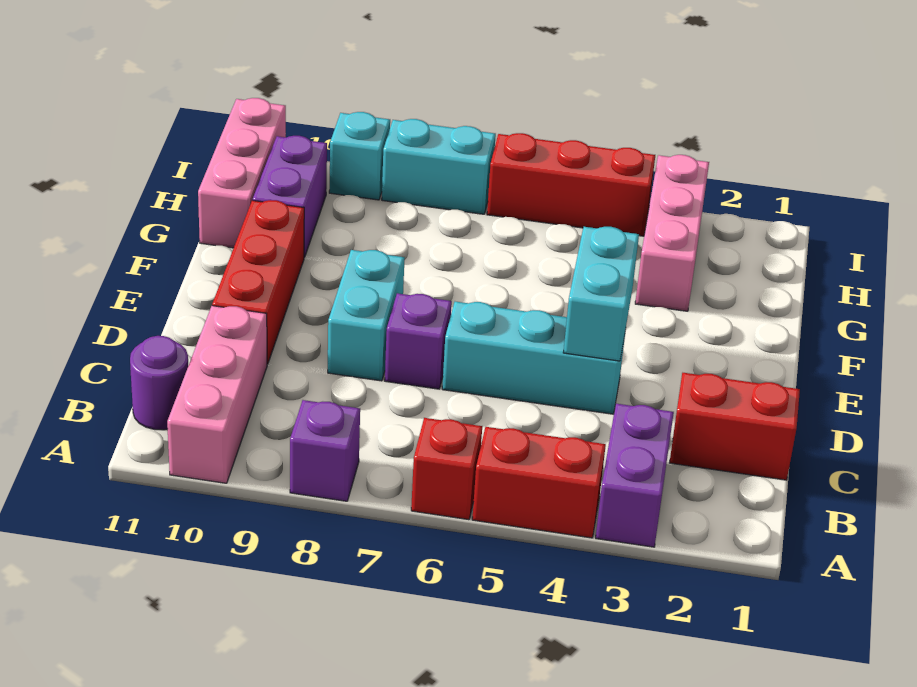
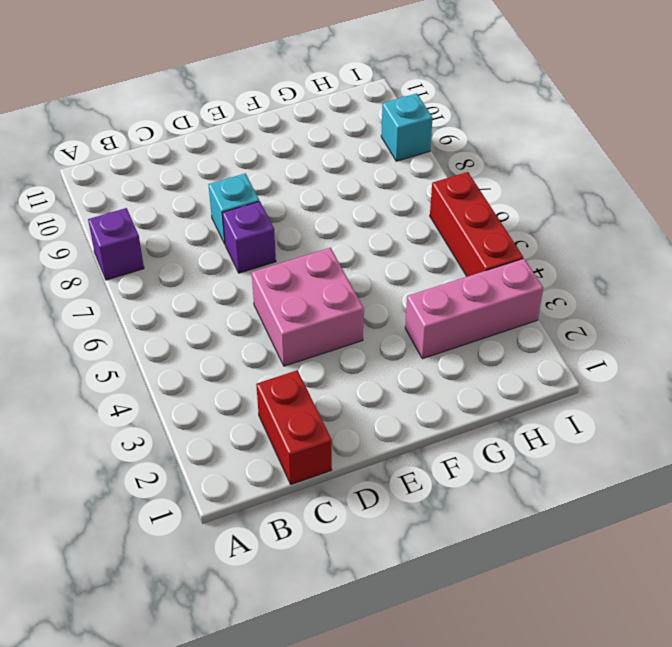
pink 2x2 brick [252,248,364,366] -> cyan 1x3 brick [442,302,626,414]
cyan 1x1 brick [208,173,259,244] -> cyan 1x2 brick [328,250,405,381]
none -> purple 1x2 brick [596,404,674,547]
none -> red 1x2 brick [472,427,606,538]
none -> red 1x1 brick [411,418,482,520]

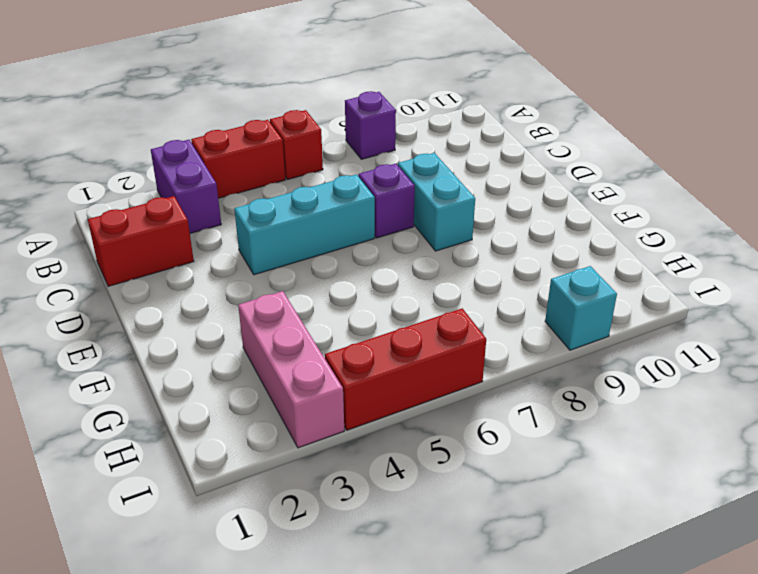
none -> pink 1x3 brick [167,306,267,483]
none -> purple 1x1 round brick [130,336,188,430]
none -> red 1x3 brick [212,200,304,364]

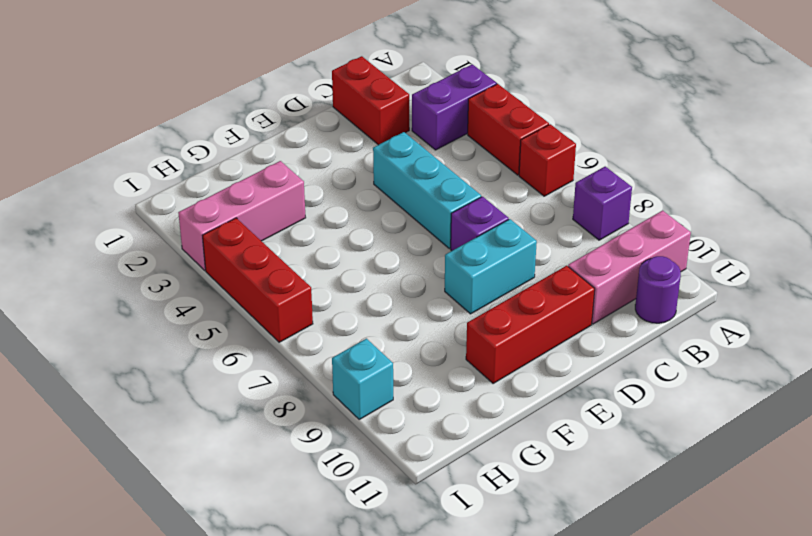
none -> purple 1x2 brick [253,136,327,258]
none -> pink 1x3 brick [198,98,286,248]
none -> cyan 1x2 brick [382,119,496,214]

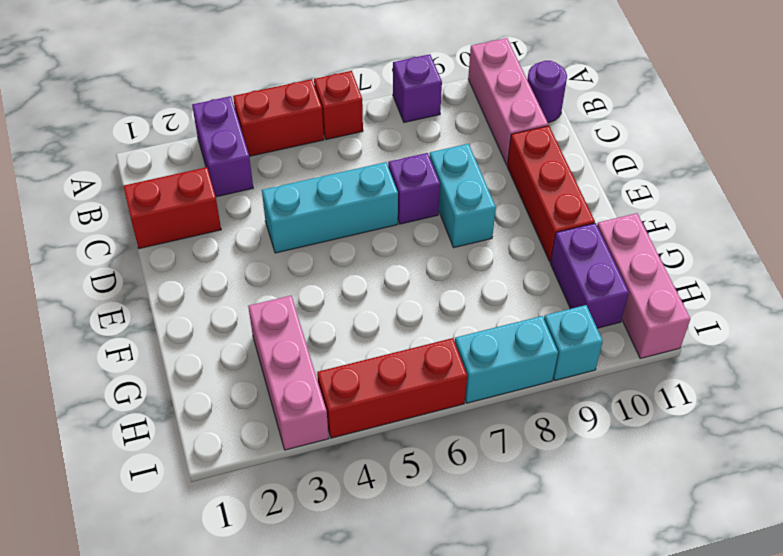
none -> cyan 1x2 brick [563,227,639,361]

